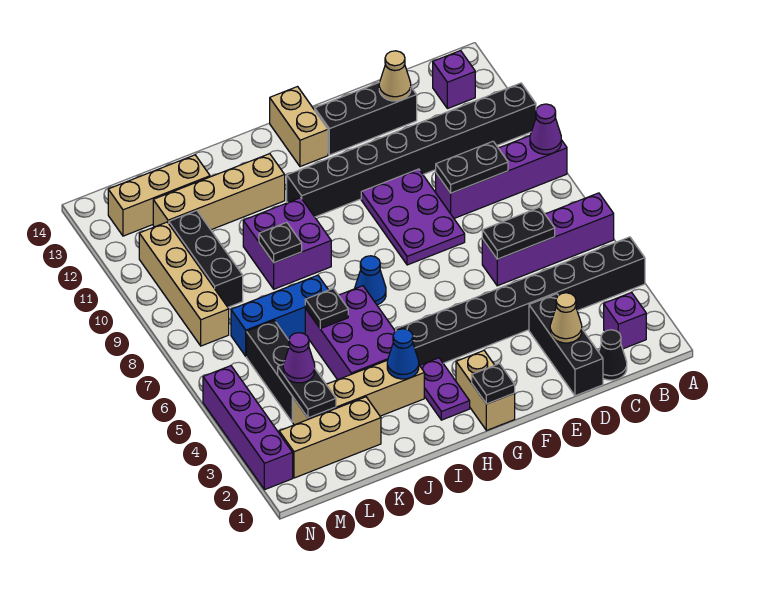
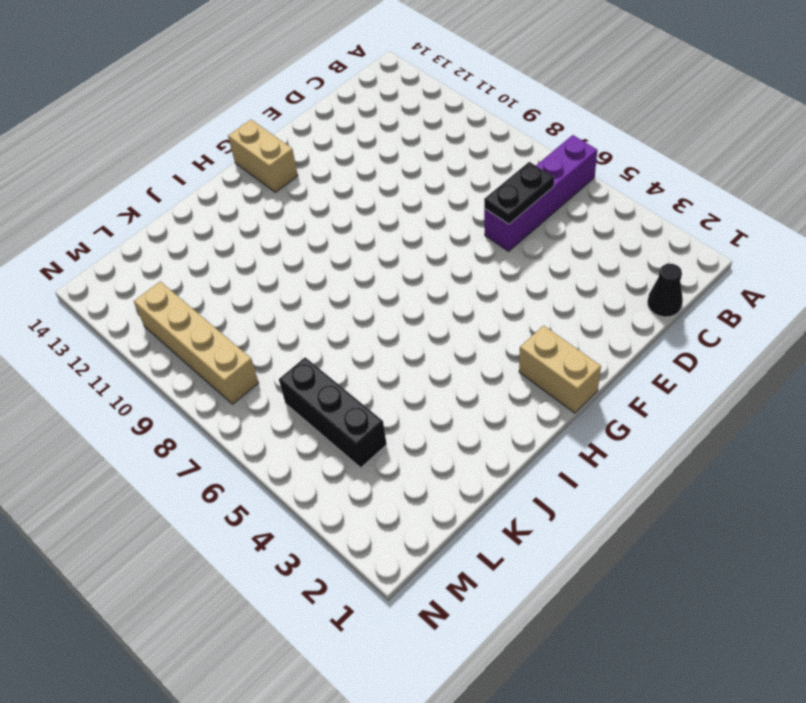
none -> black 1x8 brick [396,237,645,365]
none -> purple 1x4 brick [436,136,567,218]
none -> black 1x8 brick [287,83,536,217]
none -> purple 1x1 brick [604,292,646,349]

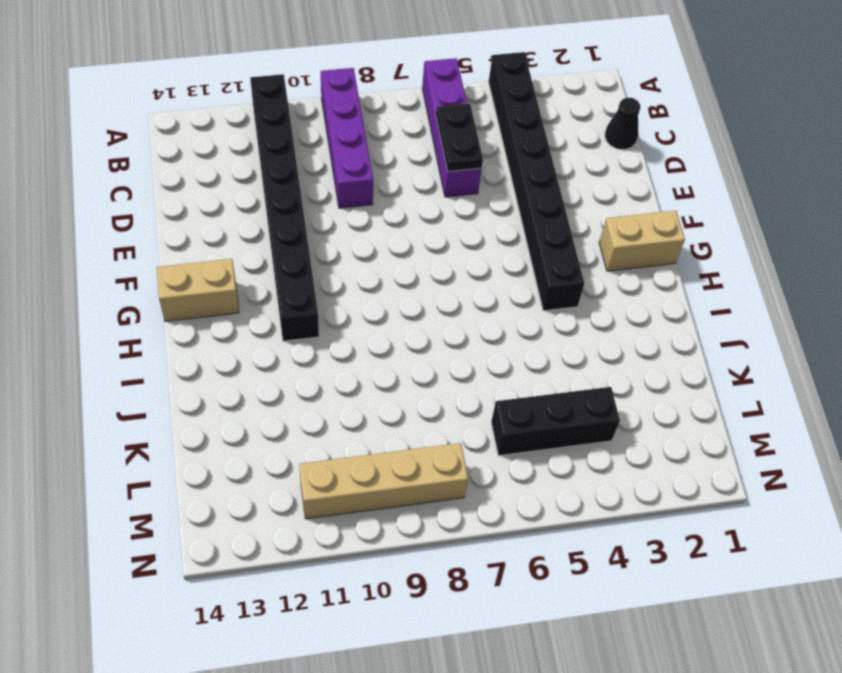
none -> purple 1x1 brick [604,292,646,349]
none -> purple 1x1 brick [433,51,475,109]
none -> black 1x3 brick [529,294,603,396]
none -> black 1x3 brick [315,83,417,155]

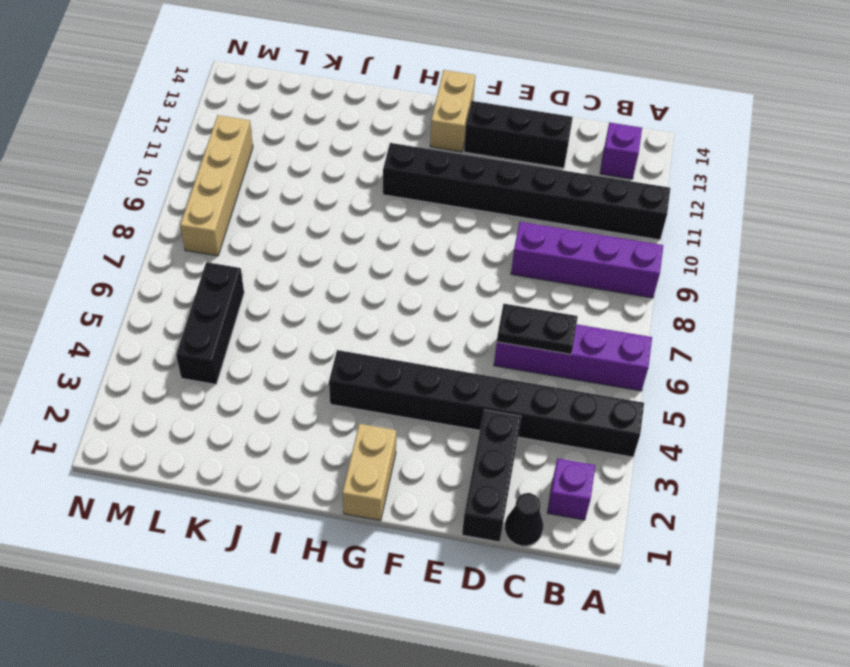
none -> purple 2x3 plate [361,169,465,265]
none -> purple 1x2 plate [420,358,470,420]
none -> blue 1x1 cone [355,256,386,305]
none -> tan 1x4 brick [293,361,424,425]

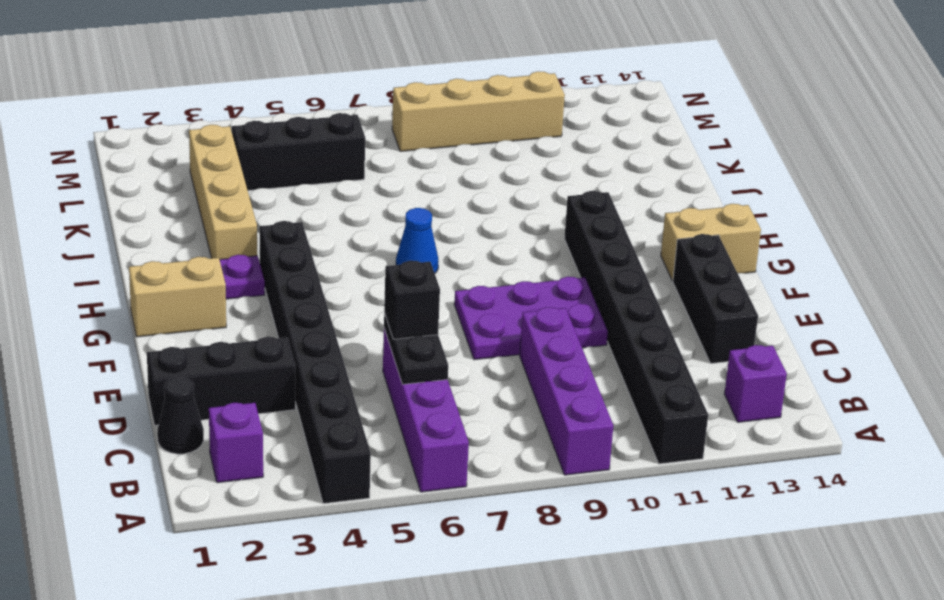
black 1x1 brick [384,261,440,339] -> none
none -> purple 2x3 brick [305,286,395,380]
none -> purple 2x2 brick [243,198,331,289]
none -> tan 1x4 brick [153,154,285,230]
none -> blue 1x3 brick [231,275,328,356]

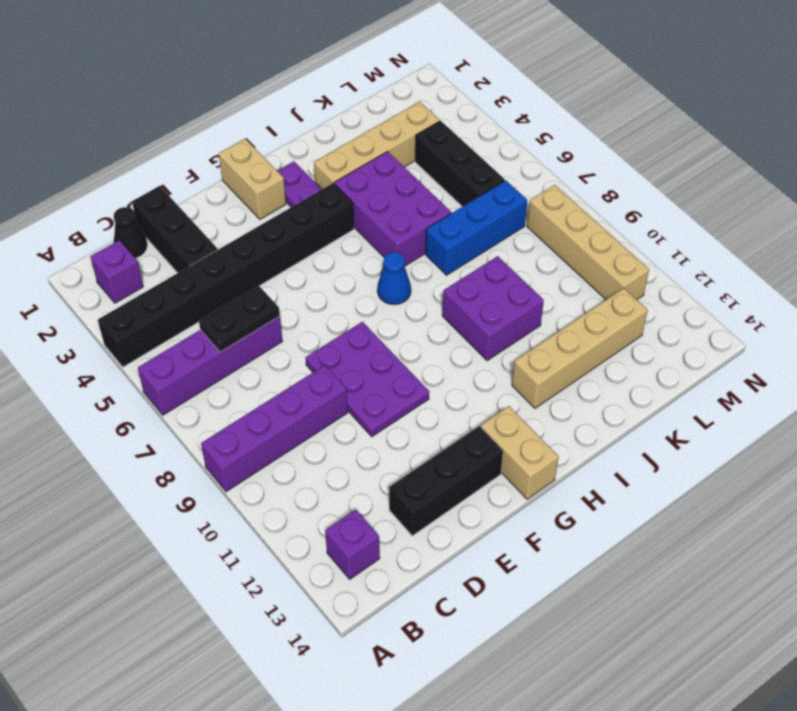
none -> black 1x8 brick [287,83,536,217]
none -> tan 1x3 brick [279,397,381,478]
none -> tan 1x3 brick [108,155,210,236]
none -> black 1x3 brick [169,210,243,307]

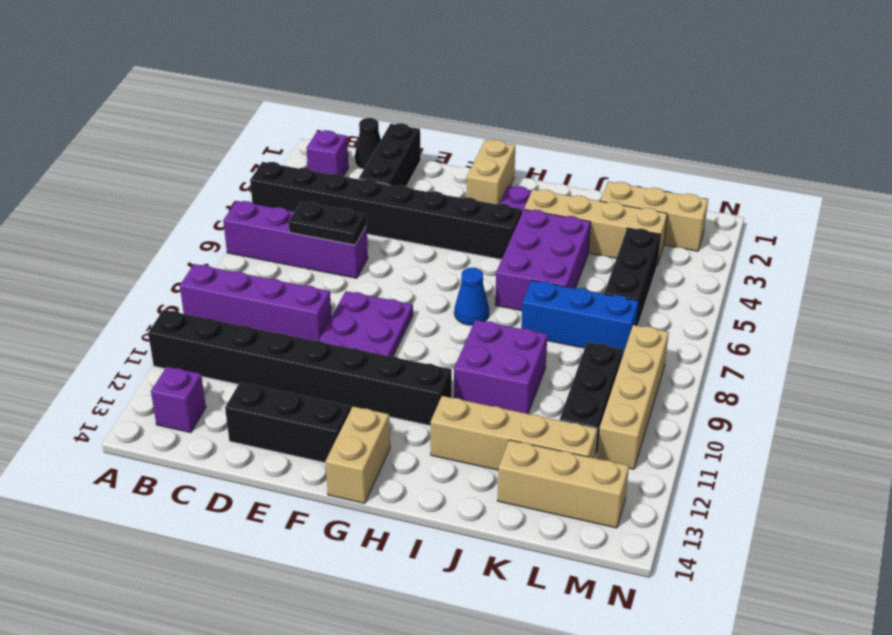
none -> purple 1x4 brick [203,366,293,490]
none -> purple 1x1 cone [530,104,561,154]
none -> black 1x2 plate [436,141,508,193]
none -> tan 1x1 cone [550,293,582,343]

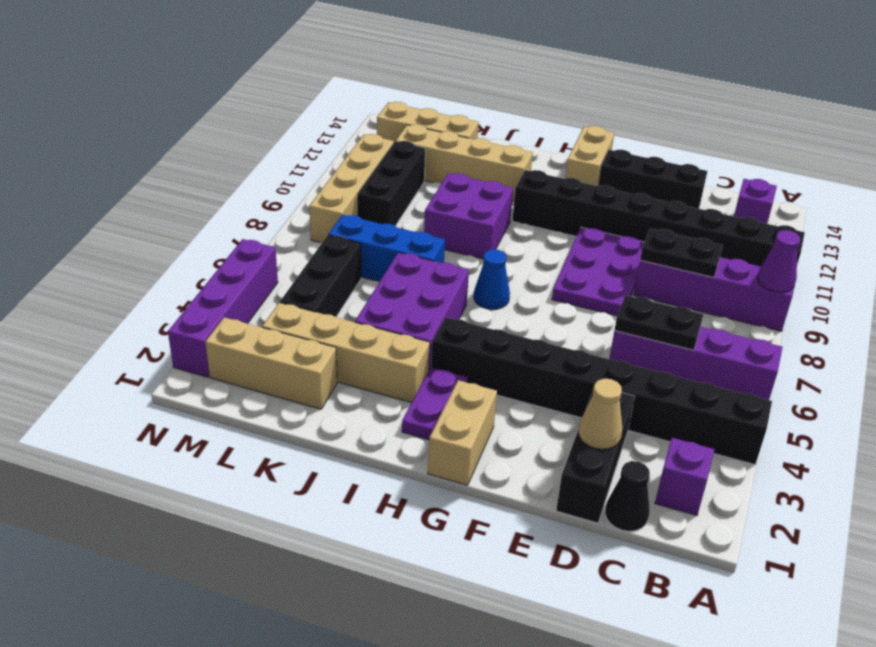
none -> tan 1x1 cone [379,51,411,101]
none -> black 1x1 plate [472,364,515,404]
none -> blue 1x1 cone [387,329,419,379]
none -> black 1x1 plate [305,288,348,329]

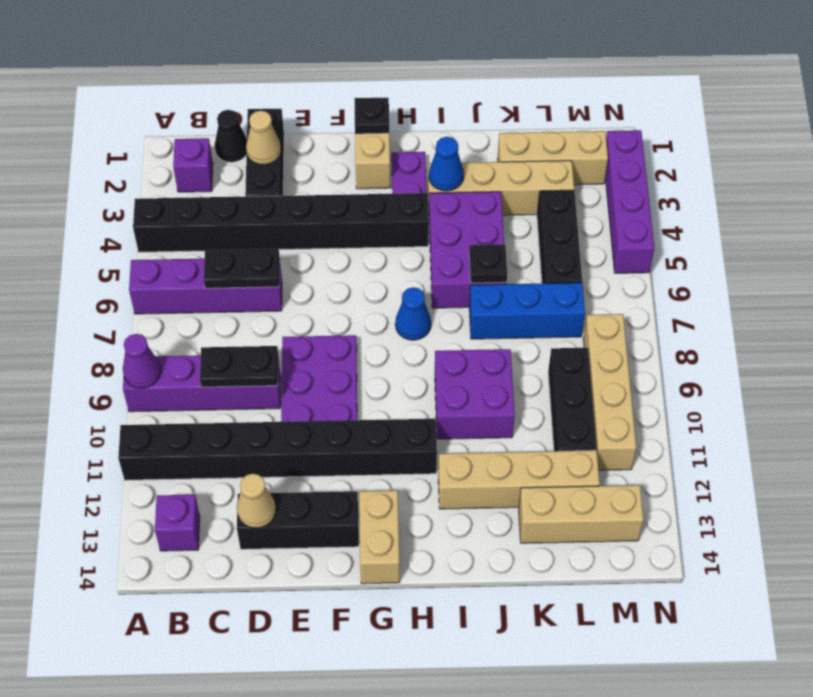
none -> black 1x1 plate [259,222,302,263]
none -> black 1x2 plate [278,365,336,418]
none -> purple 1x1 cone [283,333,315,383]

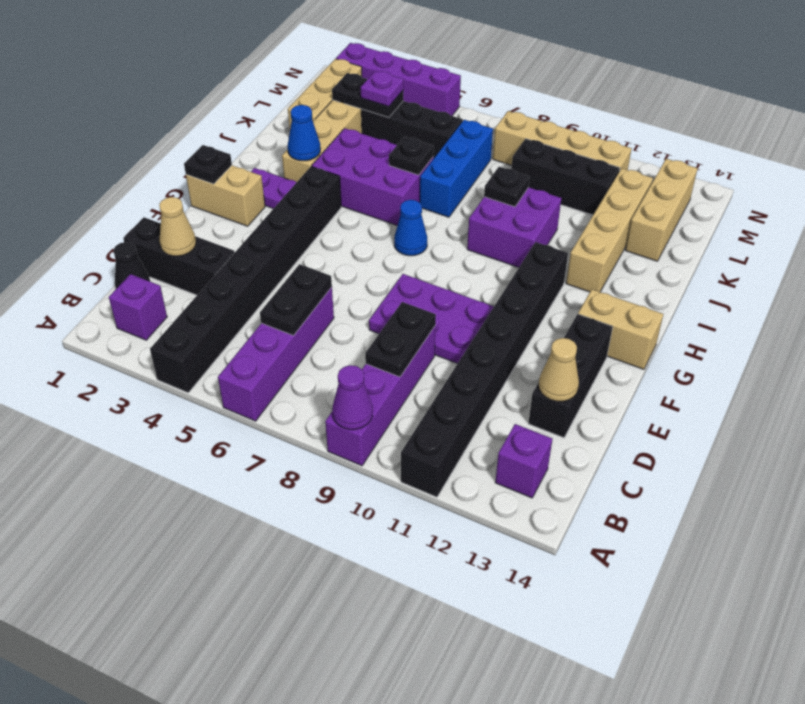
purple 1x1 plate [361,71,403,107] -> purple 1x1 cone [283,333,315,383]

